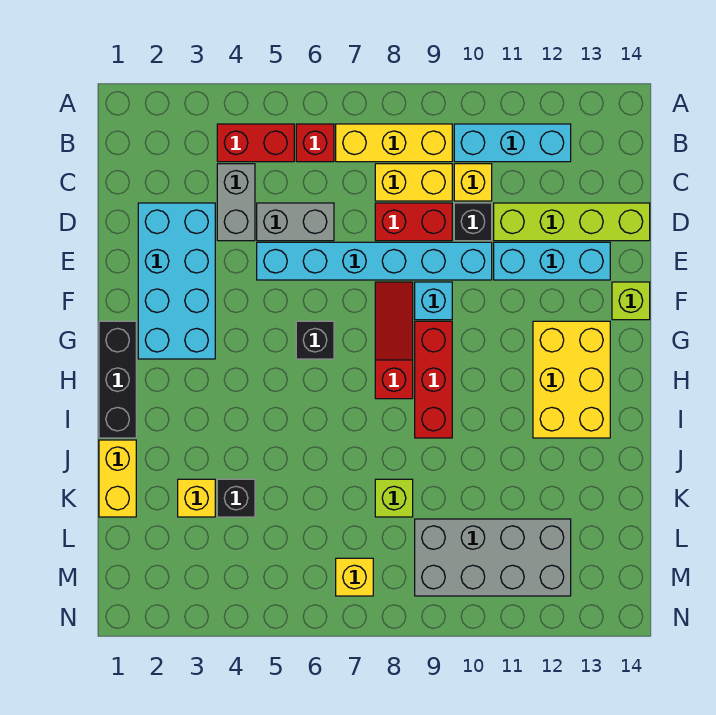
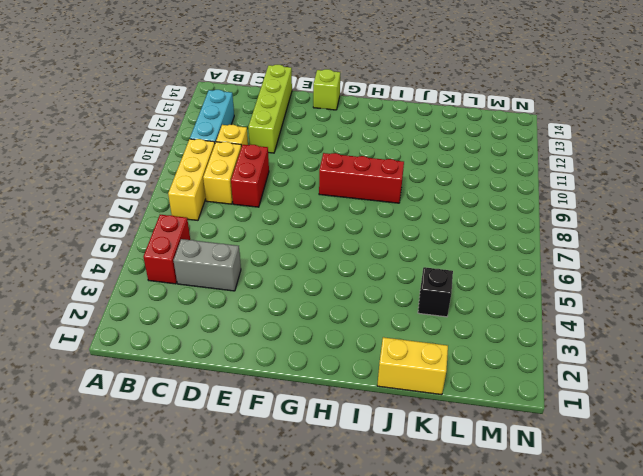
none -> red 1x1 brick [296,124,334,162]
none -> cyan 2x4 brick [138,203,215,359]
none -> grey 1x2 brick [257,203,334,241]

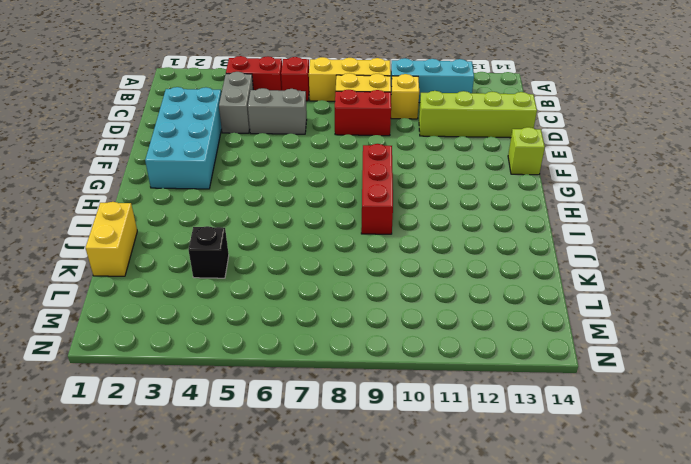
none -> black 1x1 brick [454,203,492,241]
none -> cyan 1x6 brick [257,242,492,280]
none -> cyan 1x3 brick [494,242,610,280]

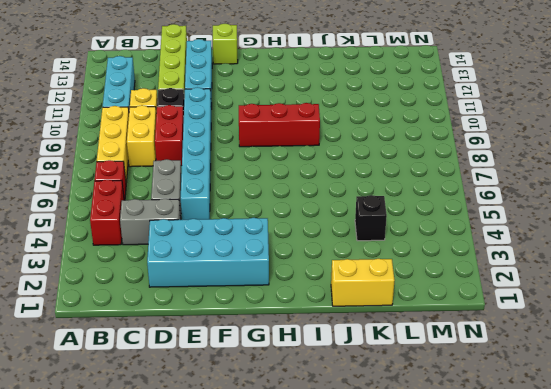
none -> red 1x3 slope [375,282,413,399]
none -> cyan 1x1 brick [415,282,452,320]
none -> black 1x3 brick [99,321,136,438]

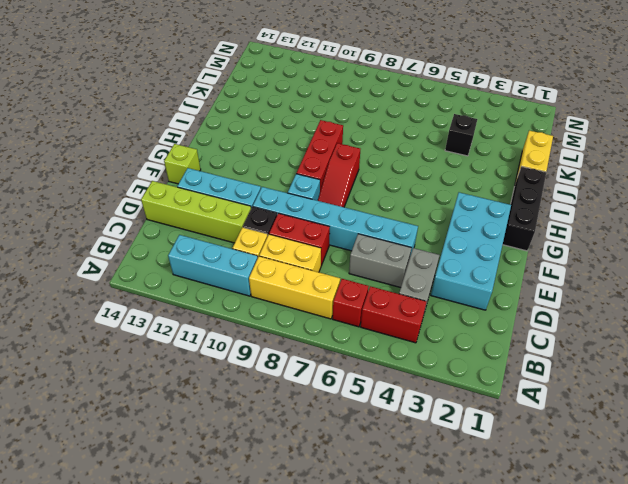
none -> black 1x1 brick [296,321,334,359]
none -> yellow 2x3 brick [533,321,610,438]
none -> yellow 1x1 brick [178,479,215,517]

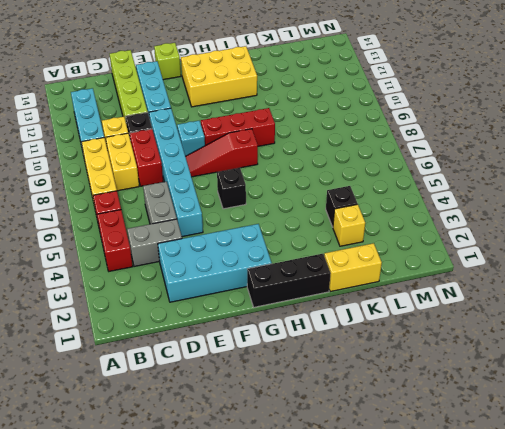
none -> lime 1x1 brick [375,479,413,517]
none -> grey 2x4 brick [415,519,571,596]
none -> yellow 1x1 brick [336,558,373,596]

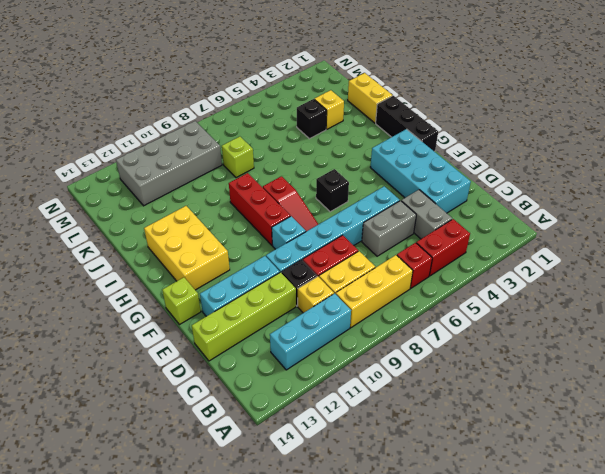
none -> yellow 1x1 brick [336,558,373,596]

